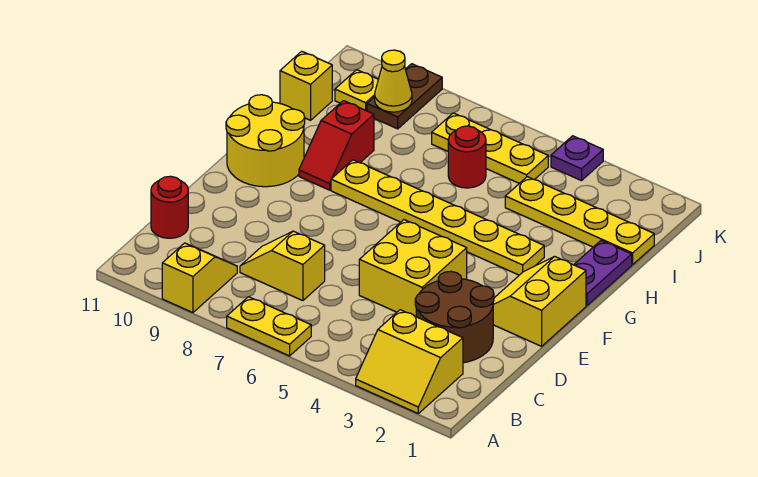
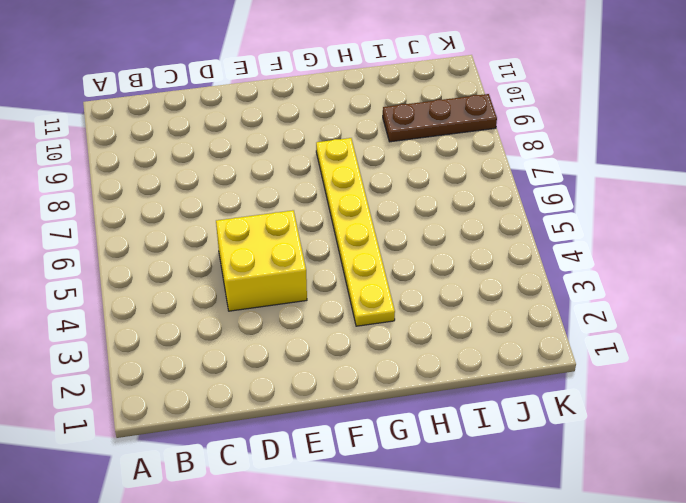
brown 1x3 plate [383,94,497,142] -> brown 1x2 plate [367,64,442,129]
none -> yellow 2x2 slope [356,310,463,413]
none -> yellow 1x2 plate [227,297,311,356]
none -> yellow 1x2 slope [162,243,237,313]

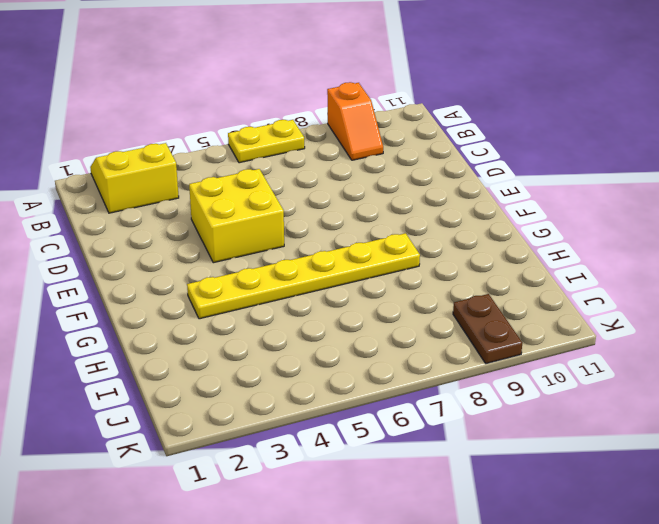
orange 1x2 slope [327,82,383,160] -> yellow 1x2 slope [162,243,237,313]
none -> brown 2x2 round brick [415,271,494,363]
none -> yellow 1x2 slope [240,231,325,301]
none -> red 1x1 round brick [151,176,188,238]

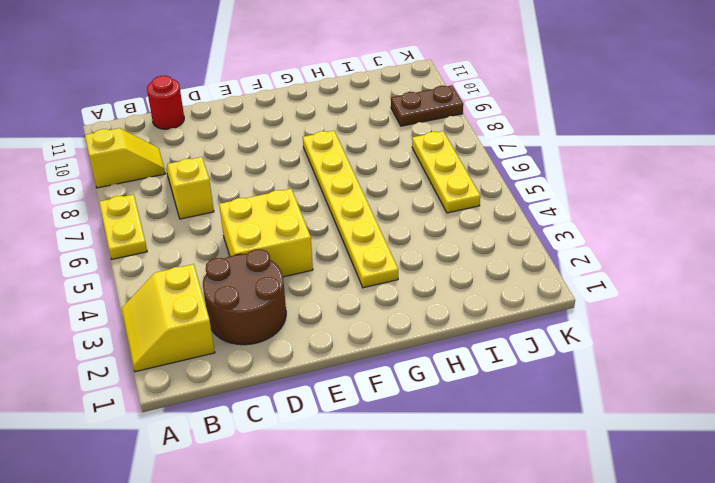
none -> yellow 2x2 slope [493,257,586,346]
none -> yellow 2x2 round brick [226,95,305,187]
none -> purple 1x2 plate [574,241,632,305]

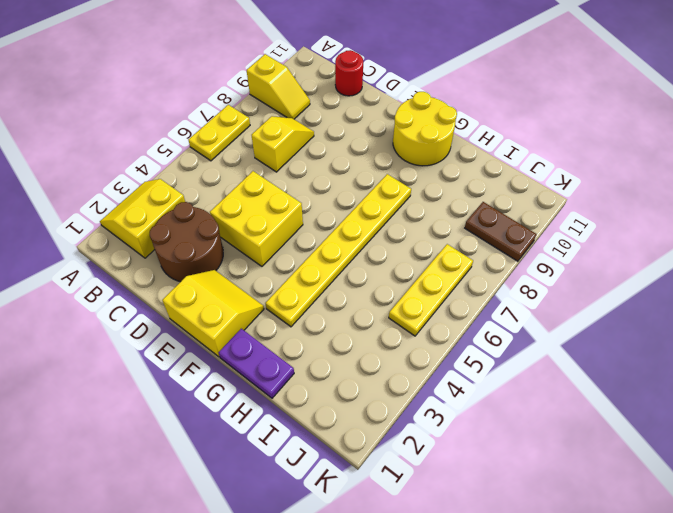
none -> red 1x2 slope [299,101,374,190]
none -> yellow 1x4 plate [505,177,654,265]
none -> red 1x1 round brick [448,126,486,188]

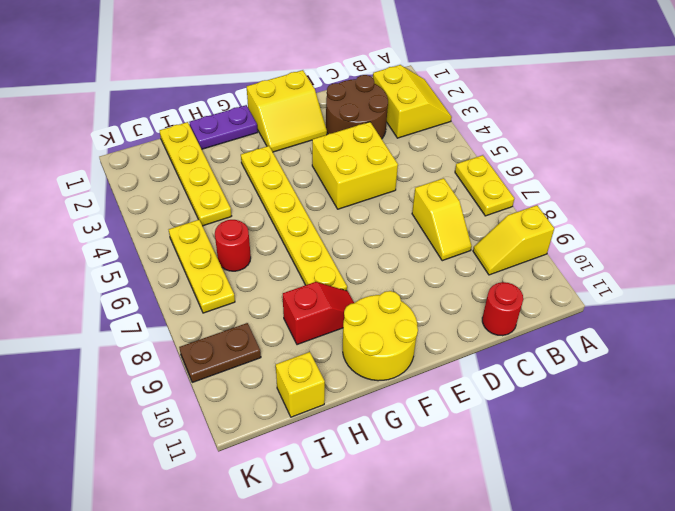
none -> yellow 1x1 plate [335,70,378,111]
none -> purple 1x1 plate [551,136,603,181]
none -> yellow 1x1 cone [375,50,412,112]

